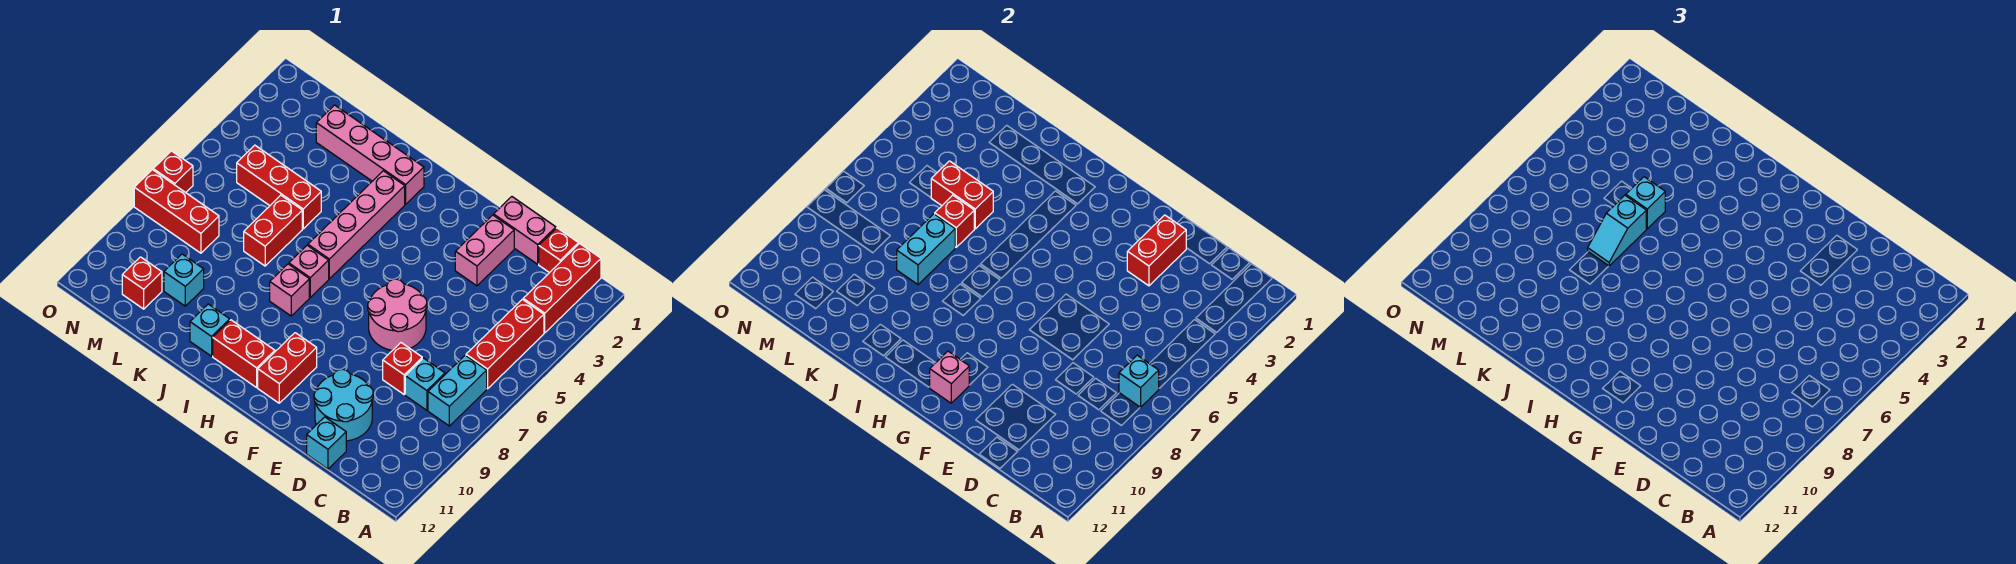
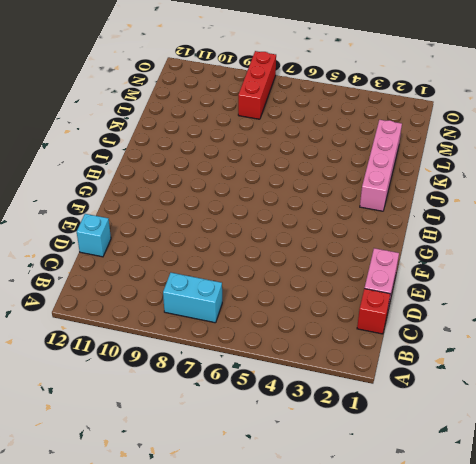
none -> red 1x3 brick [523,244,601,333]
none -> red 1x3 brick [466,299,544,389]
none -> cyan 1x1 brick [405,358,445,410]
none -> red 1x1 brick [383,343,422,394]

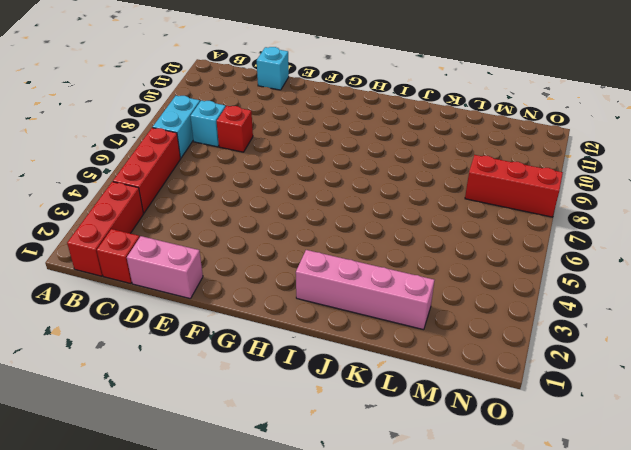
none -> cyan 2x2 round brick [314,369,373,441]
none -> pink 1x2 brick [455,215,514,286]
none -> pink 2x2 round brick [368,279,427,350]
none -> red 1x2 brick [258,333,317,403]

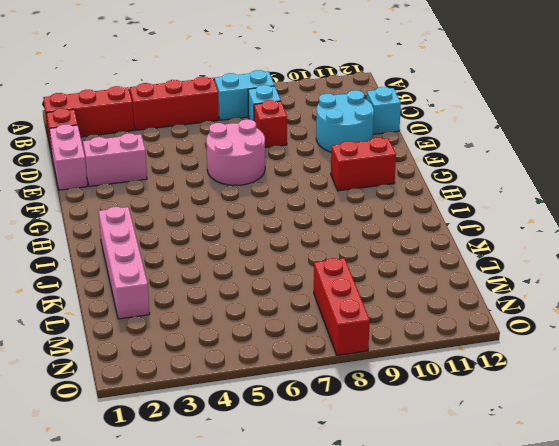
none -> red 1x2 brick [213,320,275,387]
none -> pink 1x4 brick [308,171,405,279]
none -> pink 1x1 brick [289,245,329,297]
none -> pink 1x1 brick [270,264,309,316]

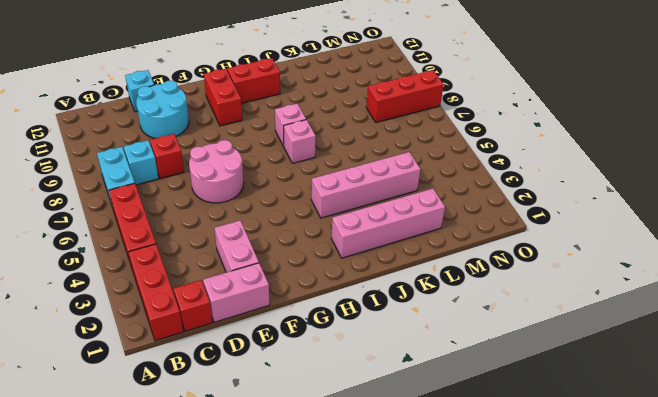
pink 1x4 brick [311,152,421,218] -> pink 1x4 brick turned to [308,171,405,279]
none -> cyan 1x1 brick [190,304,230,356]
none -> red 1x3 brick [237,145,321,229]
none -> red 1x2 brick [244,195,302,266]
none -> cyan 1x1 brick [164,254,204,306]

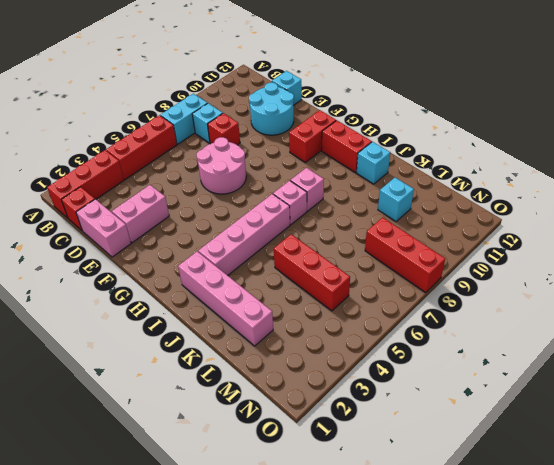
none -> red 1x2 brick [244,195,302,266]
none -> red 1x1 brick [122,257,162,309]
none -> red 1x1 brick [153,151,193,193]
none -> cyan 1x1 brick [1119,355,1159,407]

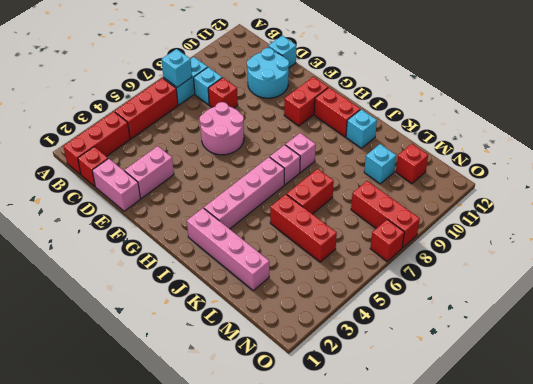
none -> red 1x2 brick [1127,215,1186,286]
none -> pink 1x1 brick [929,351,969,403]
none -> red 1x2 brick [931,161,993,229]
none -> red 1x1 brick [935,195,974,247]

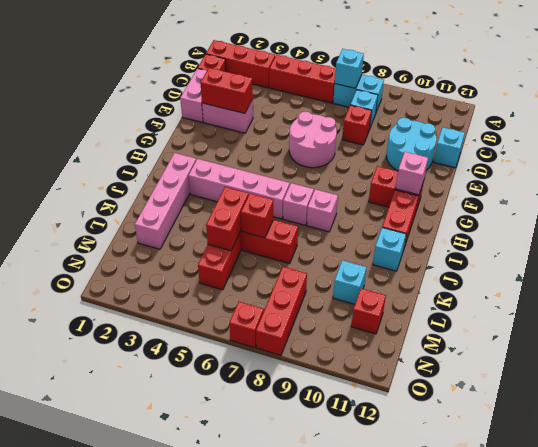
none -> cyan 1x2 brick [897,214,955,285]
none -> cyan 1x1 brick [1626,177,1665,229]
none -> cyan 1x2 slope [1588,195,1646,266]

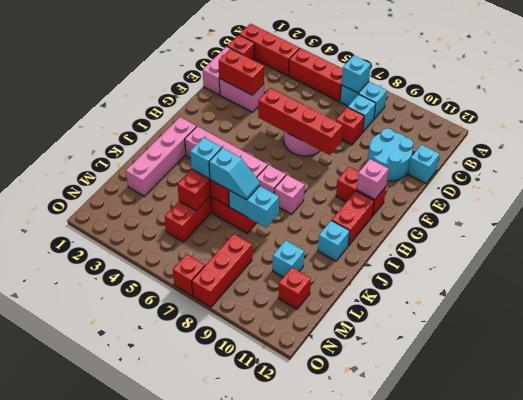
red 1x4 brick [258,88,343,155] -> none

